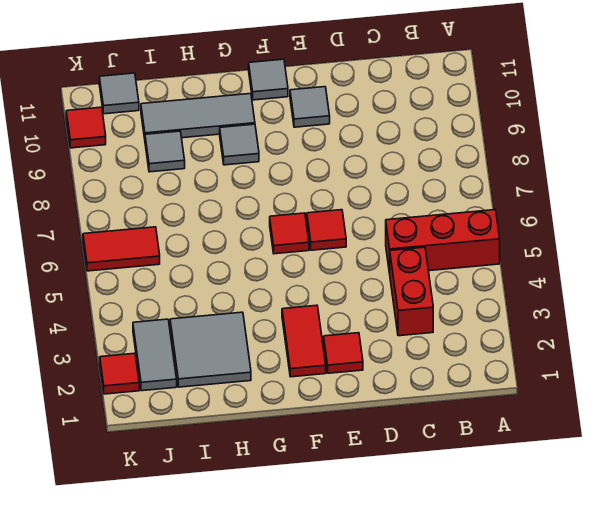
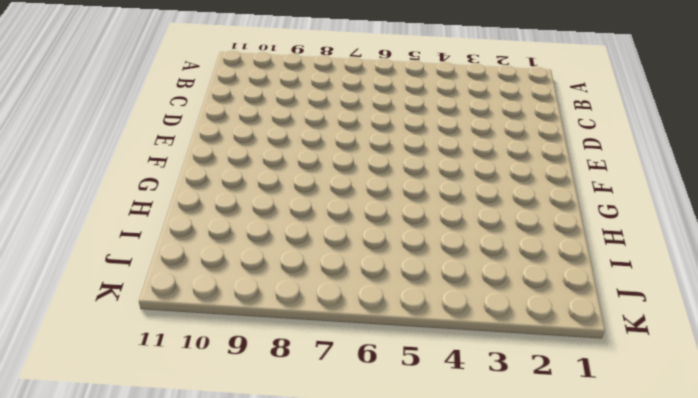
none -> red 1x3 brick [386,210,500,273]
none -> red 1x2 brick [390,247,433,336]
none -> red 1x1 tile [324,333,363,373]

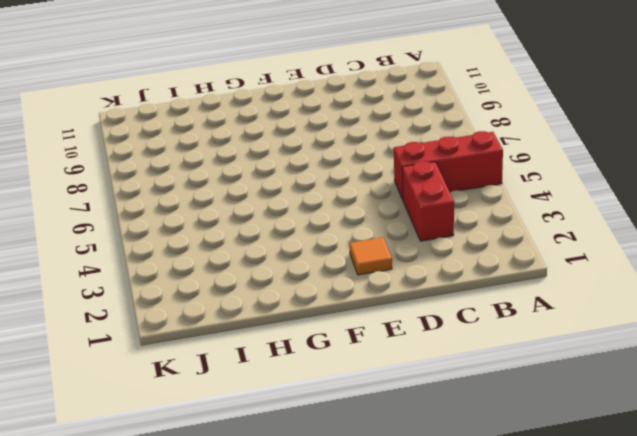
orange 1x1 tile [349,237,392,275] -> red 1x1 tile [324,333,363,373]
none -> red 1x1 tile [307,210,346,250]
none -> grey 1x1 tile [290,87,330,127]
none -> red 1x2 tile [282,305,326,377]

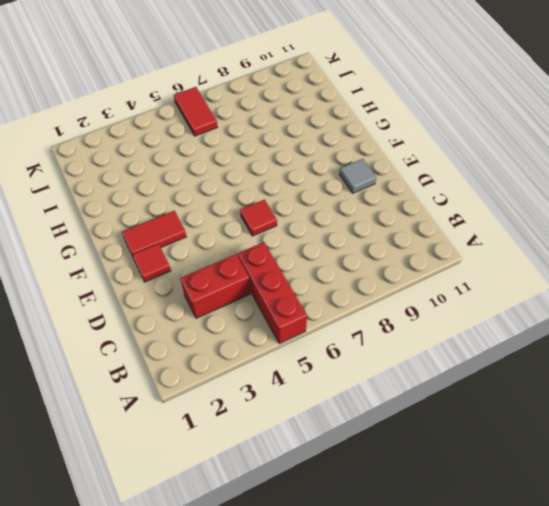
none -> red 1x1 tile [270,213,309,254]
none -> grey 1x1 tile [249,59,288,100]
none -> grey 1x1 tile [220,124,259,165]

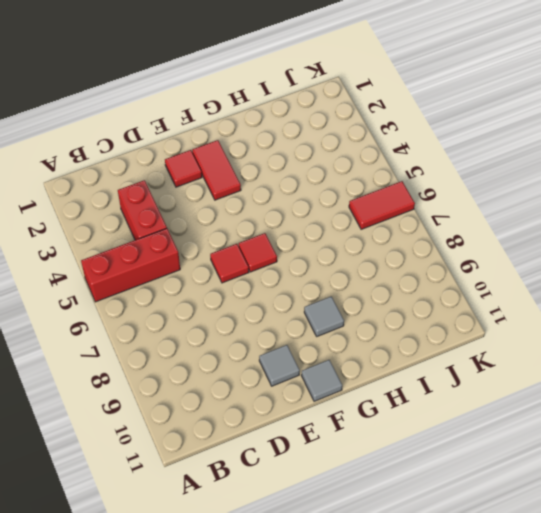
none -> grey 1x3 tile [141,94,255,138]
none -> grey 2x2 tile [170,312,251,387]
none -> grey 1x1 tile [145,131,185,172]

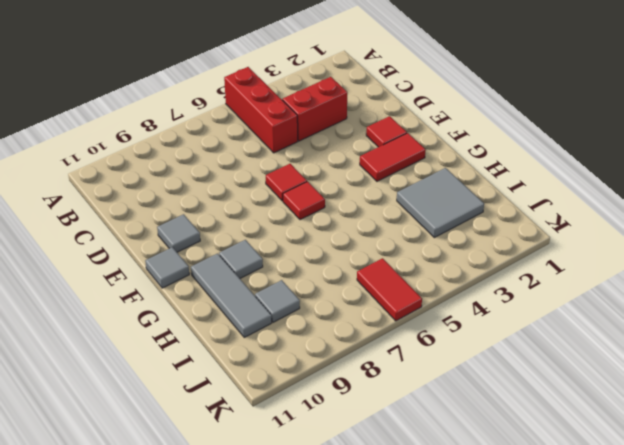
none -> grey 1x2 tile [133,319,177,391]
none -> grey 1x1 tile [99,73,139,114]
none -> red 1x1 tile [100,353,139,394]

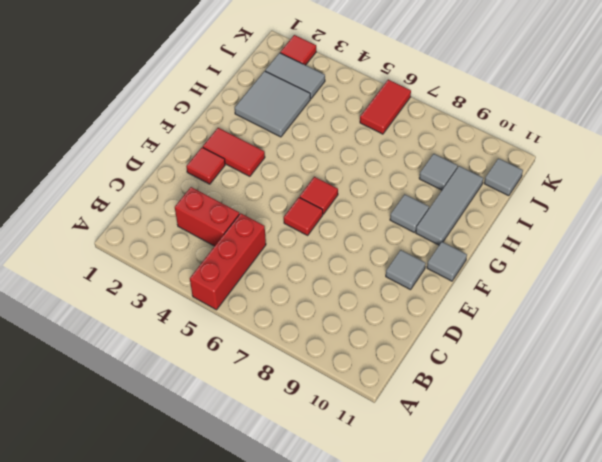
none -> red 1x1 tile [66,107,106,148]

